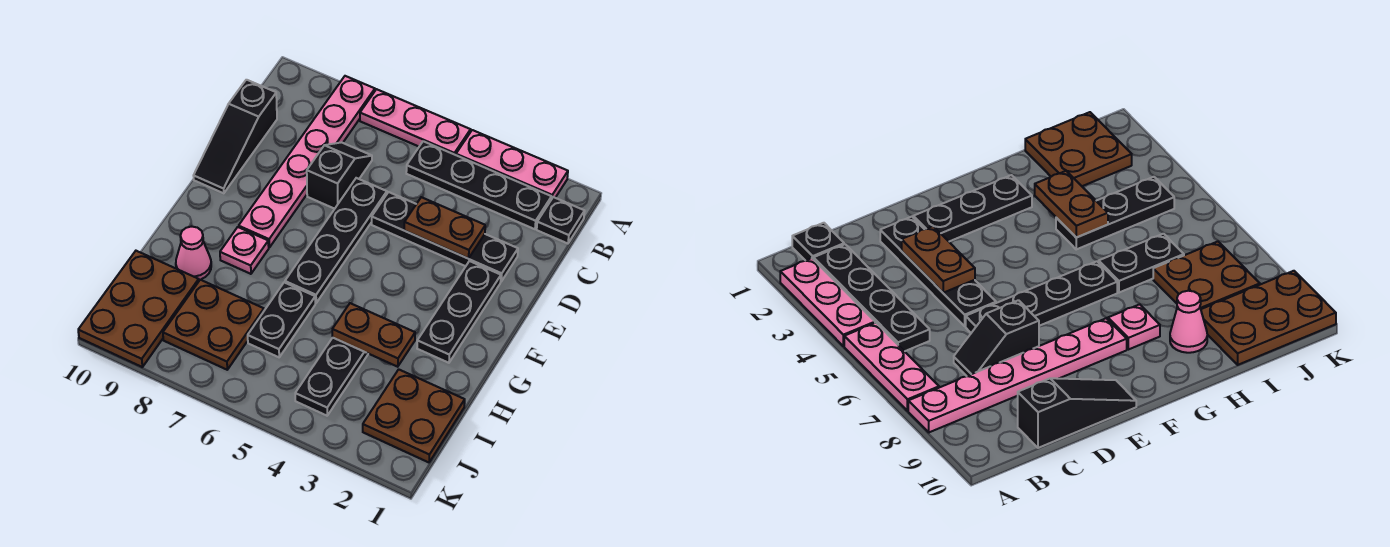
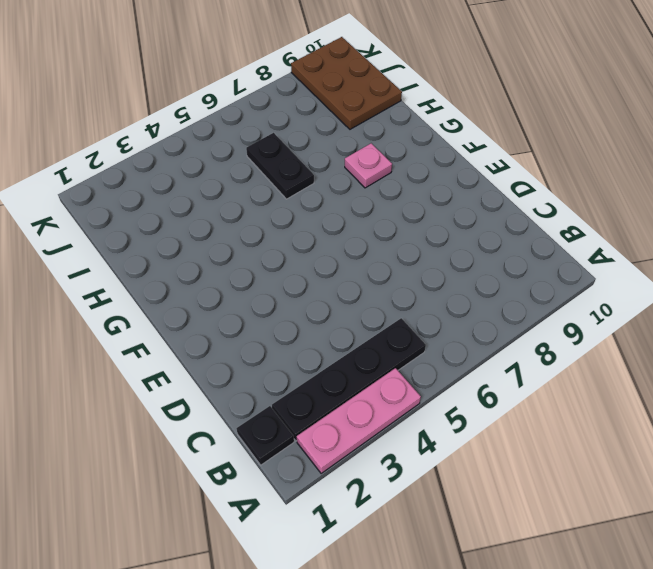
none -> pink 1x3 plate [360,89,471,155]
none -> pink 1x6 plate [239,76,375,247]
none -> black 1x2 slope [307,142,372,209]

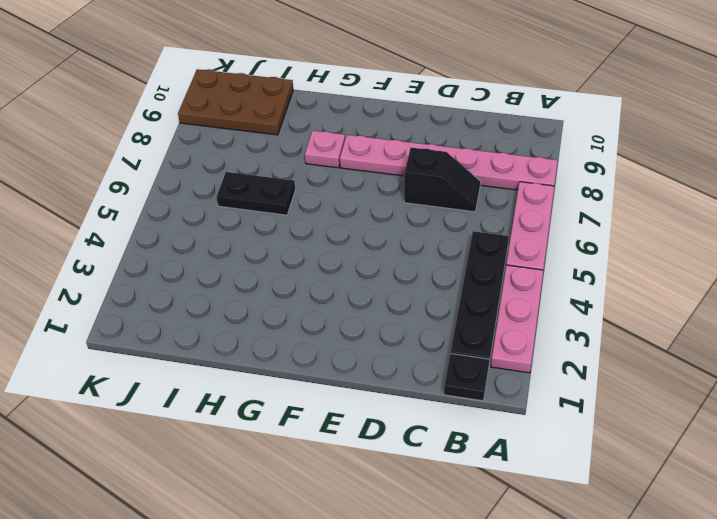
none -> black 1x3 slope [193,80,277,193]
none -> black 1x4 plate [372,192,518,281]
none -> black 1x4 plate [285,178,387,303]

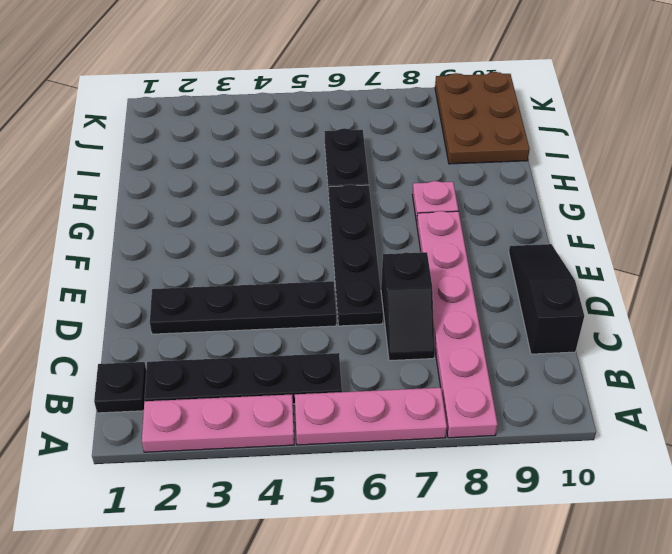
none -> black 1x3 plate [417,261,501,363]
none -> black 1x3 plate [295,338,368,416]
none -> pink 1x1 cone [176,226,211,280]

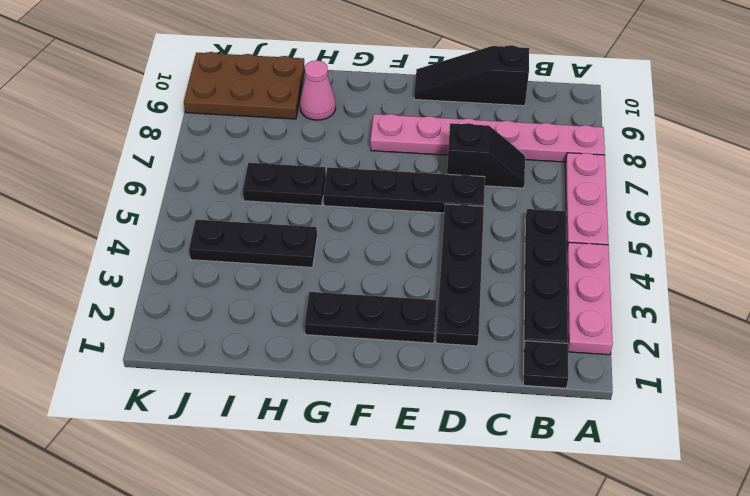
none -> pink 1x1 plate [220,227,269,274]
none -> brown 2x2 plate [363,369,465,462]
none -> brown 2x2 plate [163,280,264,370]

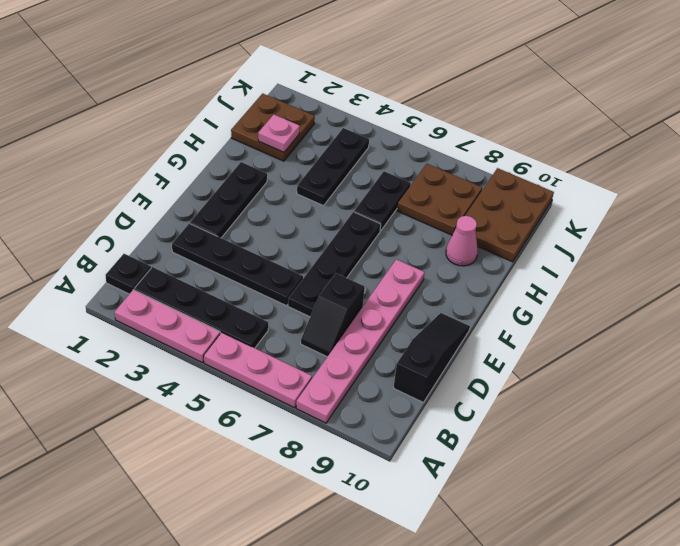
pink 1x1 plate [258,115,300,152] -> pink 1x1 plate moved to [220,227,269,274]
none -> brown 1x2 plate [404,197,485,258]
none -> brown 1x2 plate [332,303,415,367]

